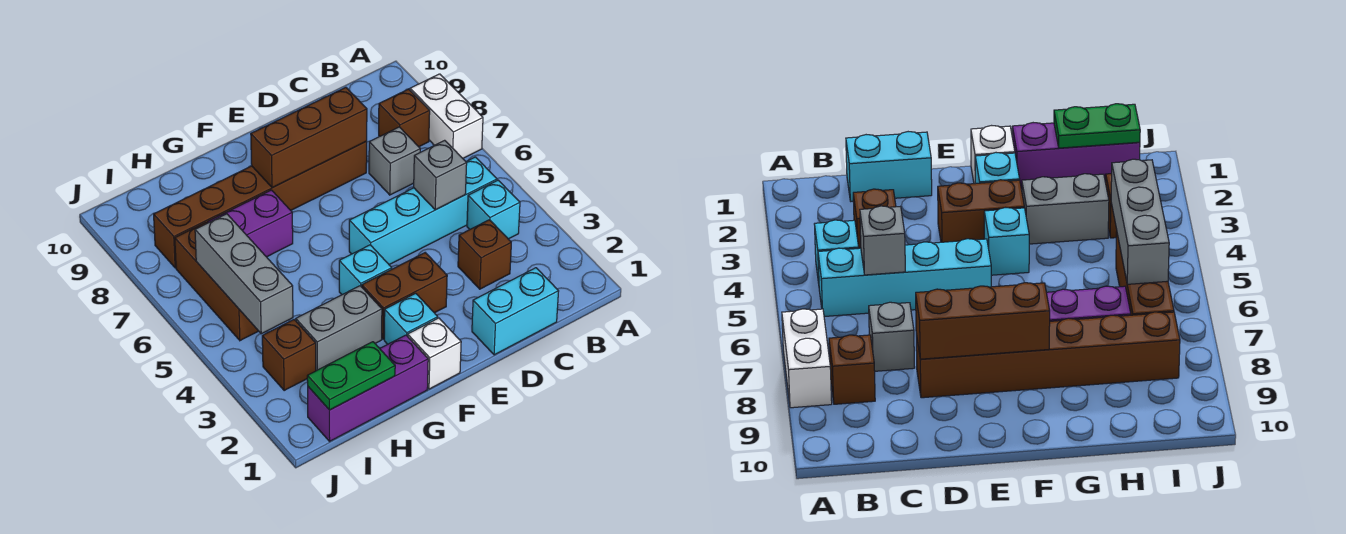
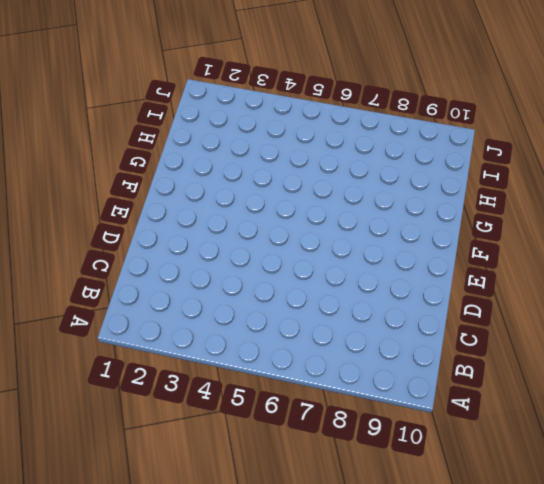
none -> white 1x2 brick [410,74,483,158]
none -> cyan 1x1 brick [467,180,520,239]
none -> cyan 1x4 brick [349,157,497,265]

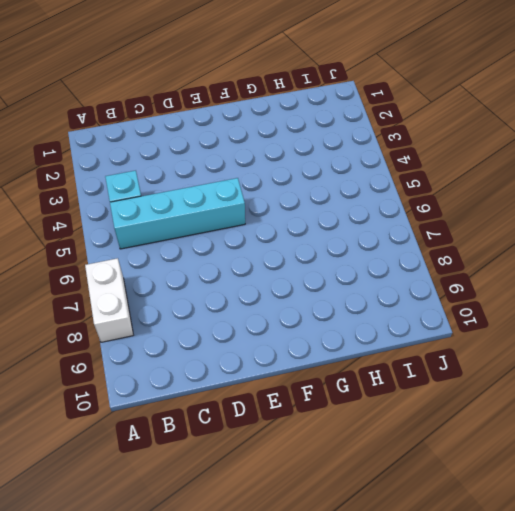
none -> brown 1x1 brick [379,89,430,147]
none -> cyan 1x2 brick [472,268,559,355]
none -> brown 1x1 brick [458,220,511,289]

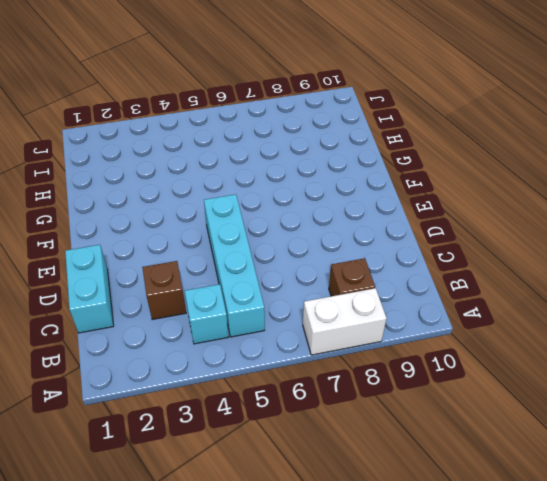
none -> grey 1x1 brick [369,127,420,195]
none -> brown 1x6 brick [154,141,367,268]
none -> brown 1x2 brick [362,253,447,339]

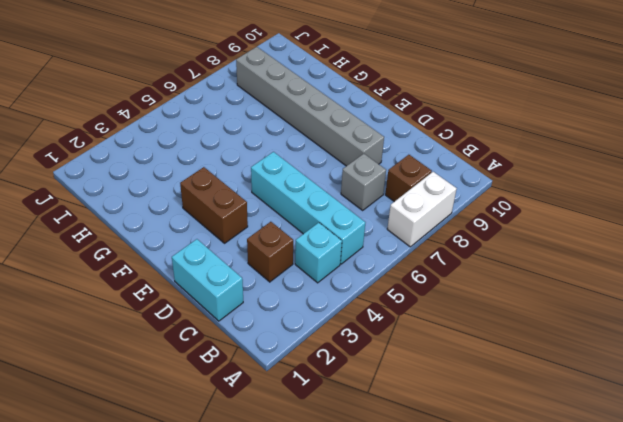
grey 1x6 brick [236,47,384,166] -> brown 1x6 brick [154,141,367,268]
none -> white 1x1 brick [408,318,461,389]
none -> cyan 1x1 brick [384,293,438,344]
none -> cyan 1x1 brick [339,245,392,295]

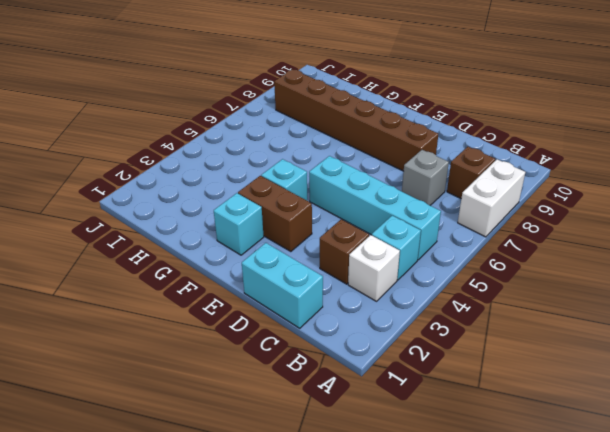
white 1x1 brick [348,235,400,301] -> white 1x1 brick moved to [408,318,461,389]
none -> purple 1x3 brick [308,335,428,441]
none -> grey 1x2 brick [296,286,382,371]
none -> purple 1x2 brick [208,190,293,257]

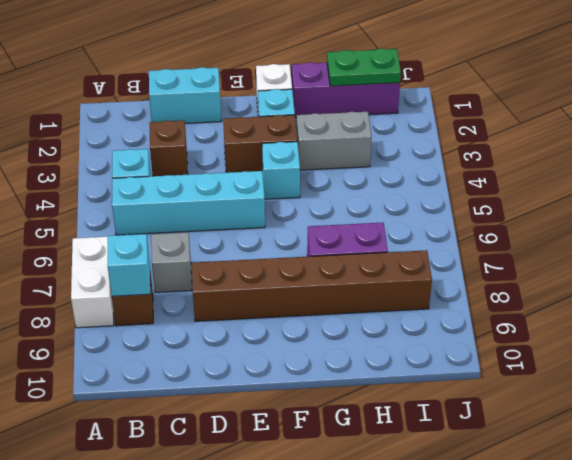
cyan 1x1 brick [108,234,150,296] -> none
none -> brown 1x1 brick [262,320,316,391]
none -> brown 1x3 brick [175,223,258,341]
none -> grey 1x1 brick [414,140,467,210]

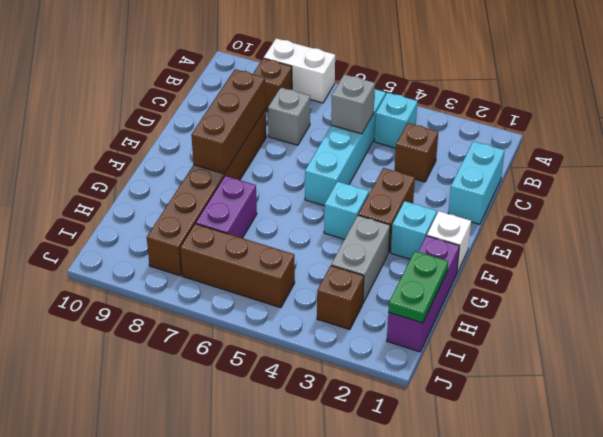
none -> grey 1x3 brick [195,214,293,334]

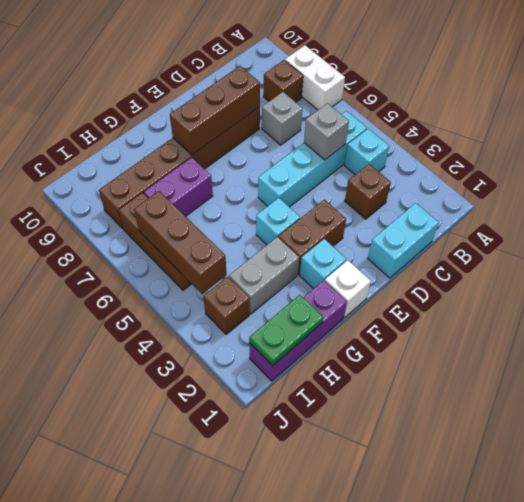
brown 1x3 brick [134,191,227,294] -> grey 1x3 brick [195,214,293,334]

